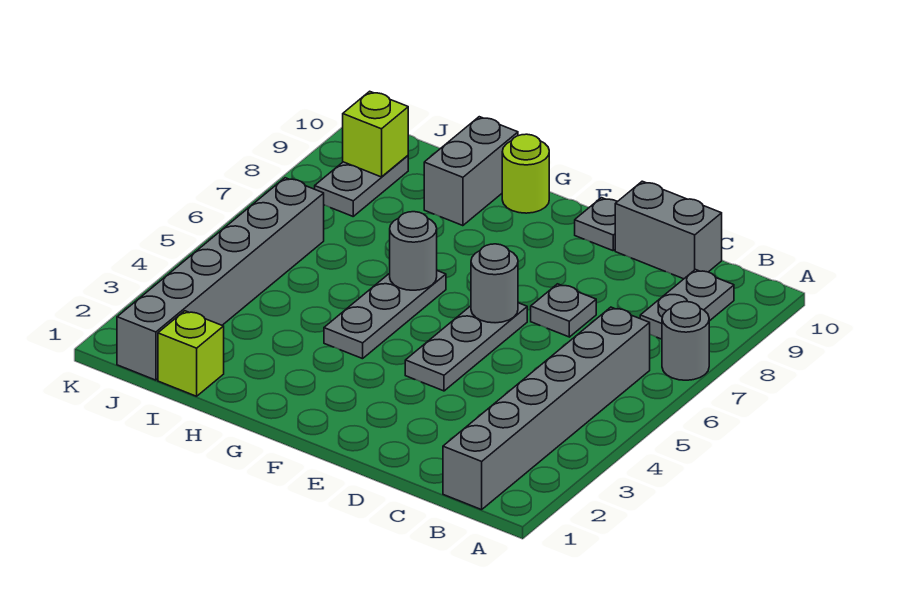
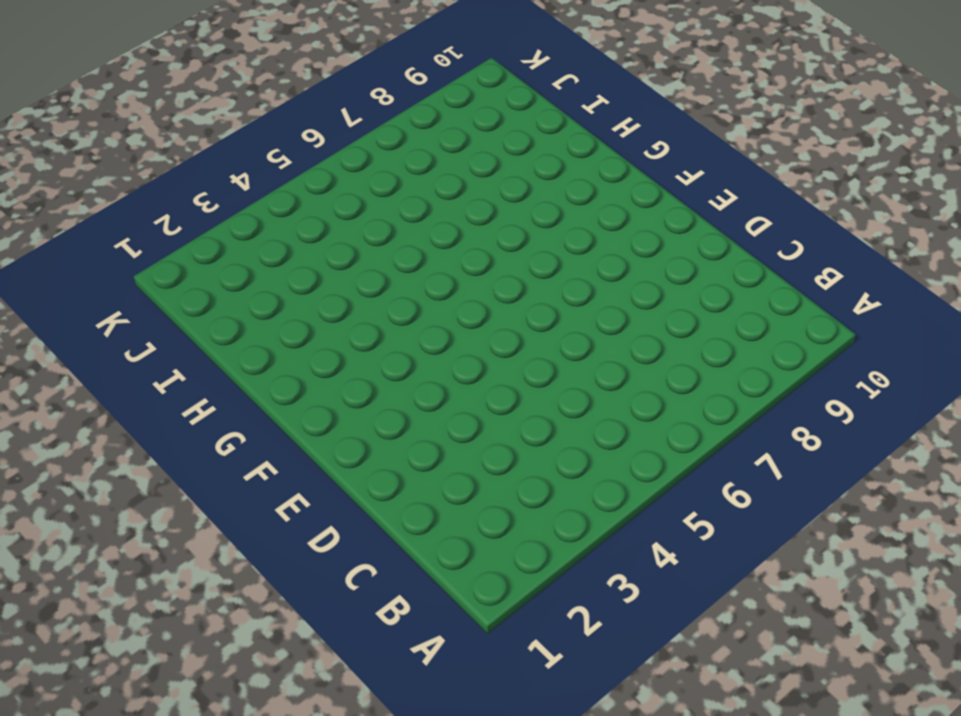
none -> grey 1x1 round brick [662,302,709,380]
none -> grey 1x6 brick [443,307,650,510]
none -> grey 1x2 plate [640,270,734,339]

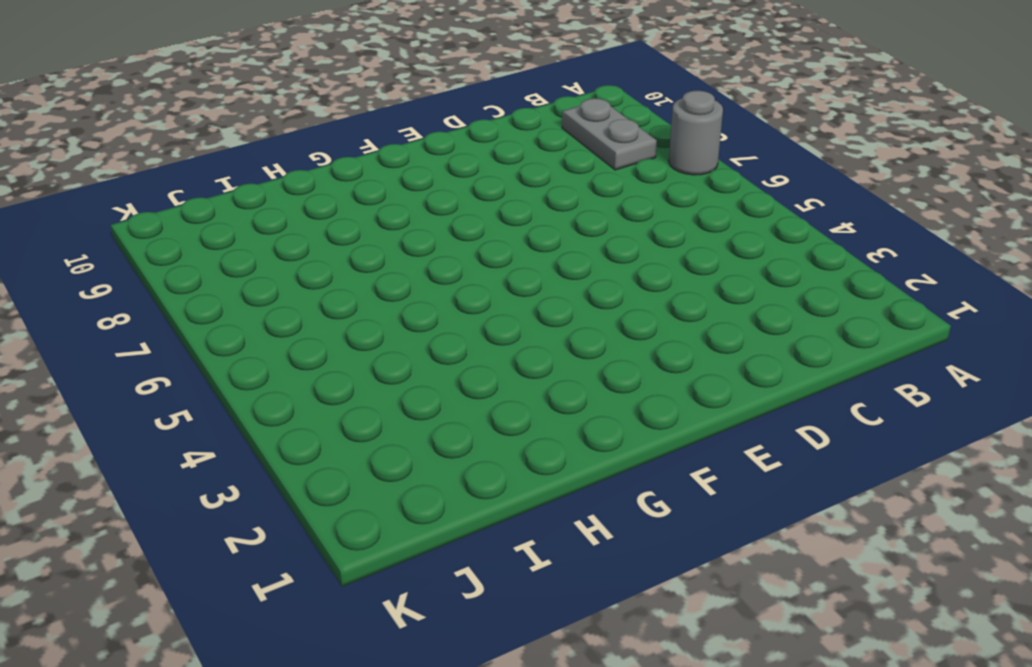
none -> grey 1x6 brick [443,307,650,510]
none -> grey 1x2 brick [615,181,722,279]
none -> grey 1x1 plate [531,284,596,337]

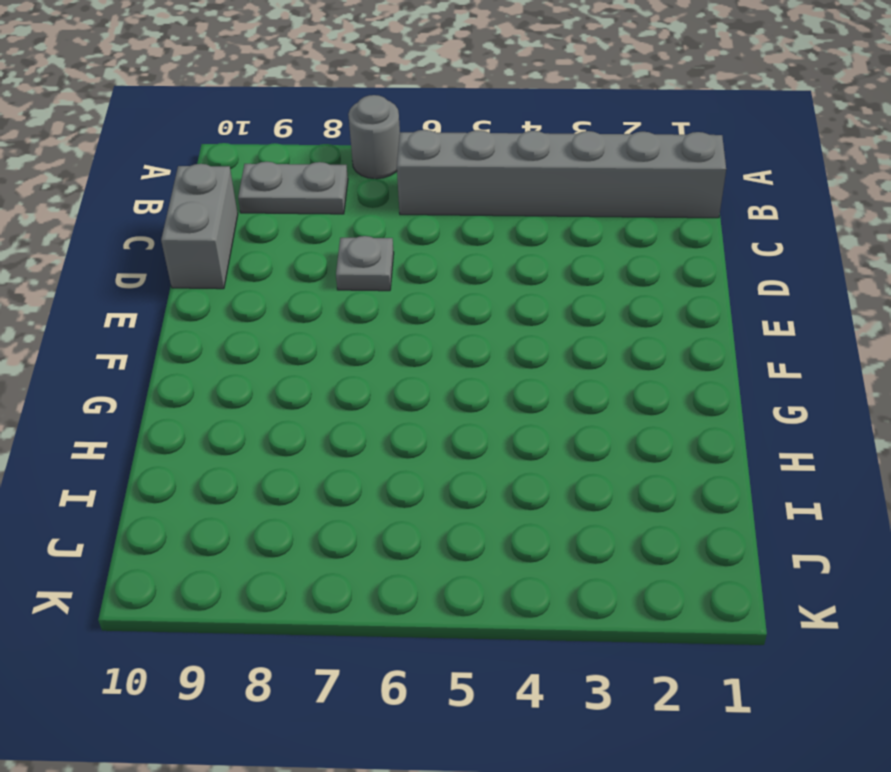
none -> grey 1x3 plate [405,303,527,391]
none -> grey 1x1 plate [575,198,617,251]
none -> grey 1x3 plate [324,271,446,359]

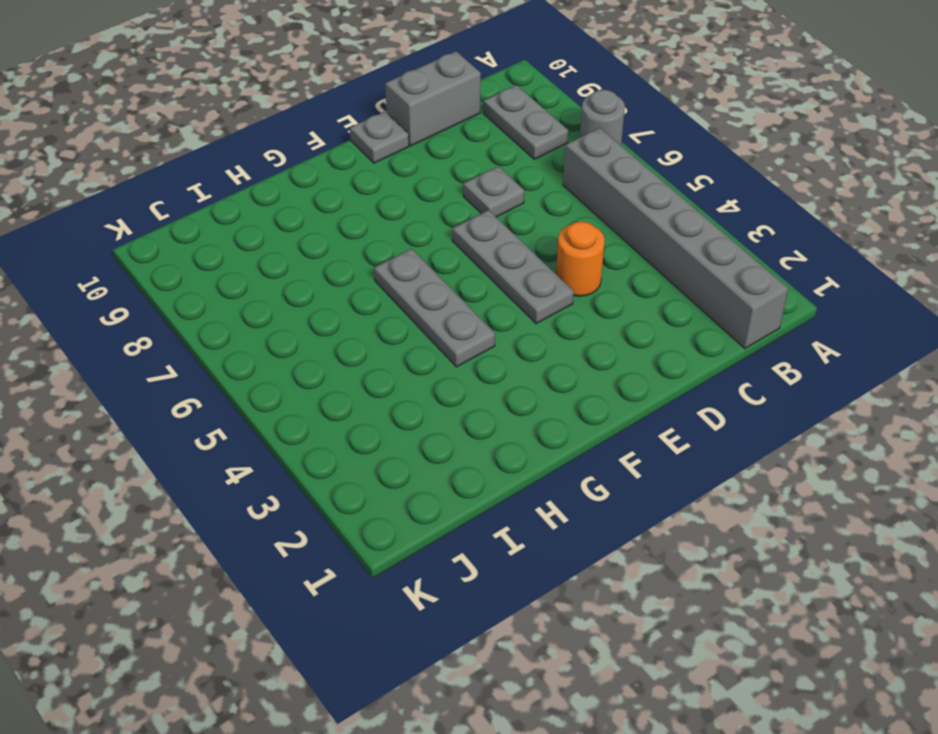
orange 1x1 round brick [556,222,605,296] -> none
none -> lime 1x1 round brick [502,134,549,213]
none -> grey 1x2 brick [424,117,518,226]
none -> lime 1x1 brick [158,311,224,396]

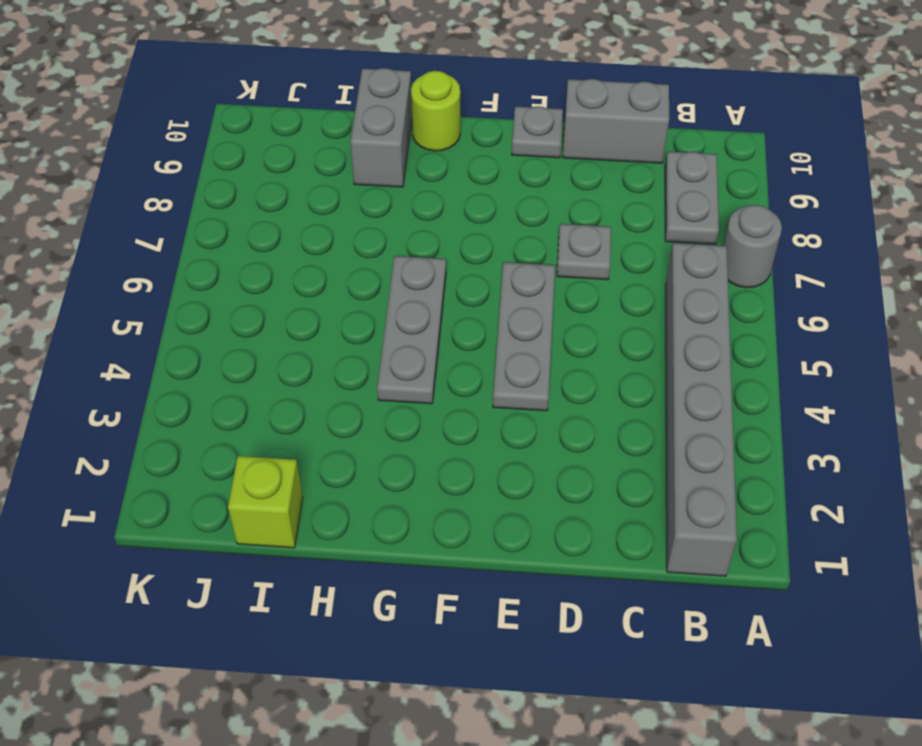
none -> grey 1x6 brick [117,178,324,380]
none -> grey 1x2 plate [315,156,408,216]
none -> grey 1x1 round brick [471,244,518,323]

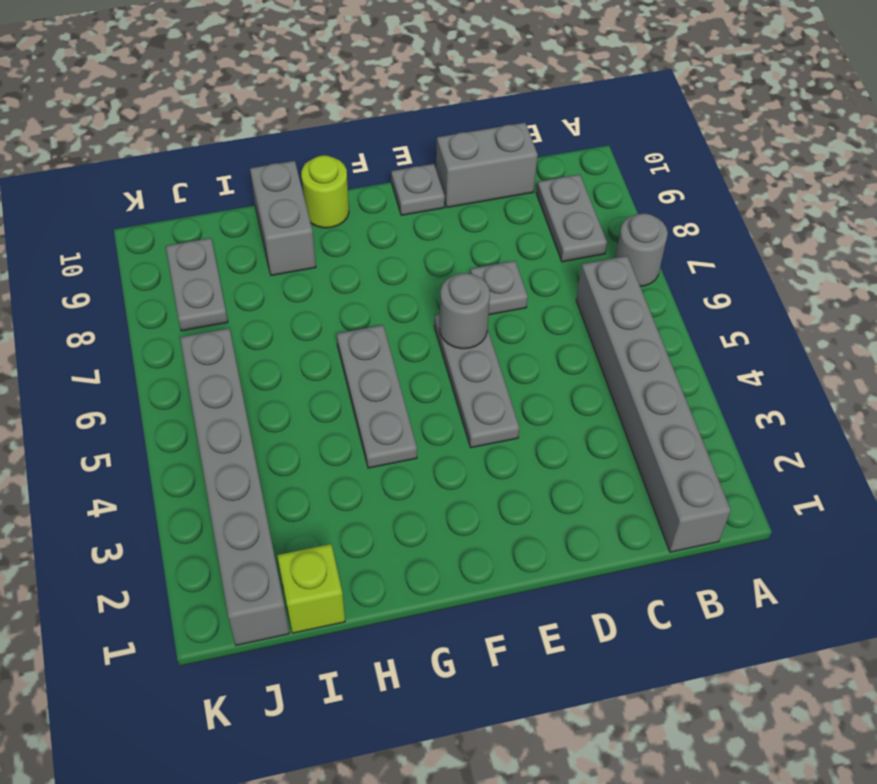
none -> grey 1x1 round brick [390,212,437,290]
none -> lime 1x1 brick [343,91,408,177]

